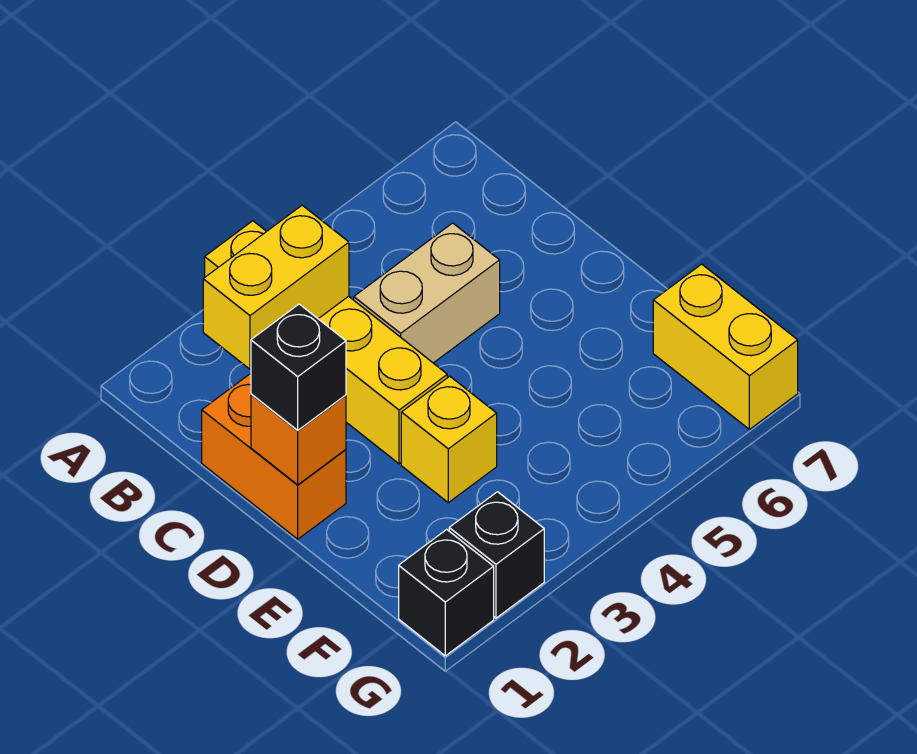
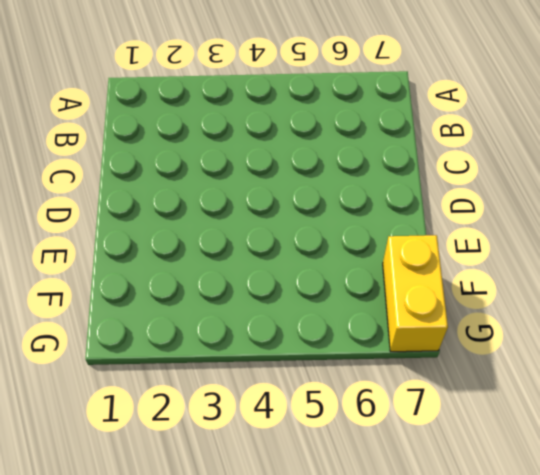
none -> yellow 1x4 brick [205,221,447,464]
none -> orange 1x2 brick [202,374,346,539]

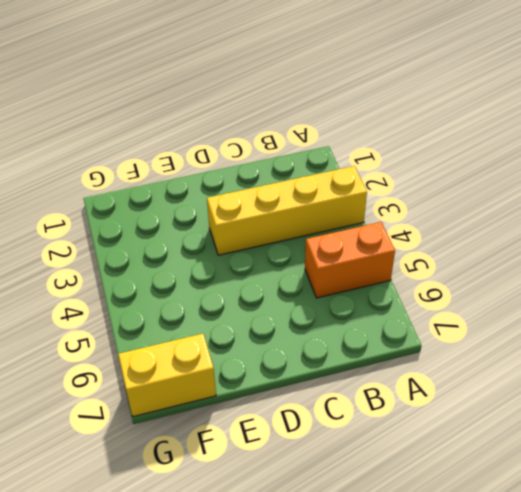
orange 1x2 brick [305,222,395,298] -> orange 1x2 brick moved to [202,374,346,539]
none -> tan 1x2 brick [354,223,500,363]
none -> yellow 1x1 brick [401,376,497,503]

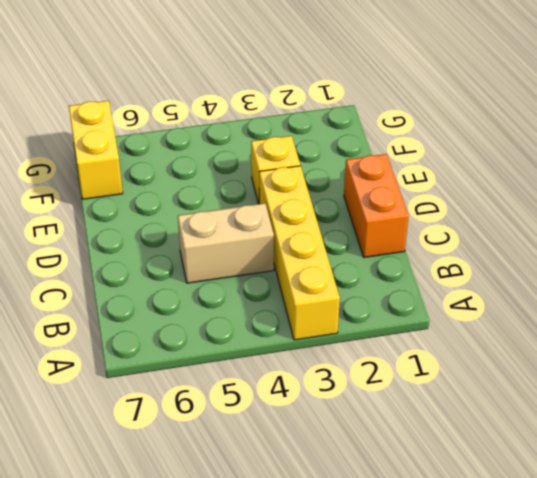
none -> black 1x1 brick [399,530,494,656]
none -> black 1x1 brick [449,492,544,618]

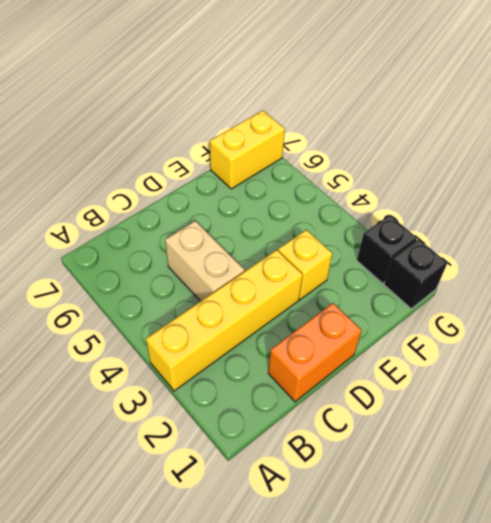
none -> yellow 1x2 brick [203,205,349,369]
none -> orange 1x1 brick [251,394,346,485]

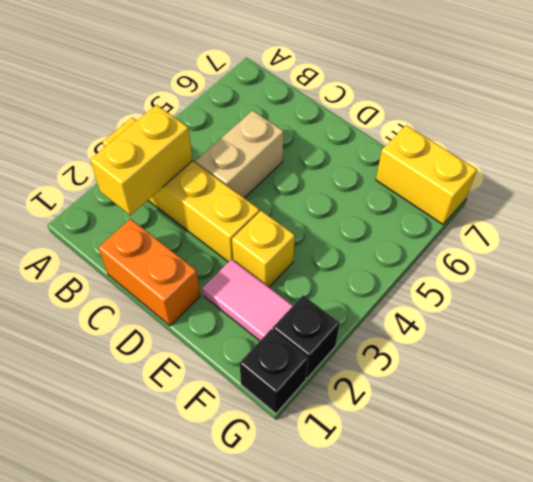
pink 1x2 tile [202,259,293,341] -> none
none -> orange 1x1 brick [251,394,346,485]
none -> black 1x1 brick [251,304,346,430]

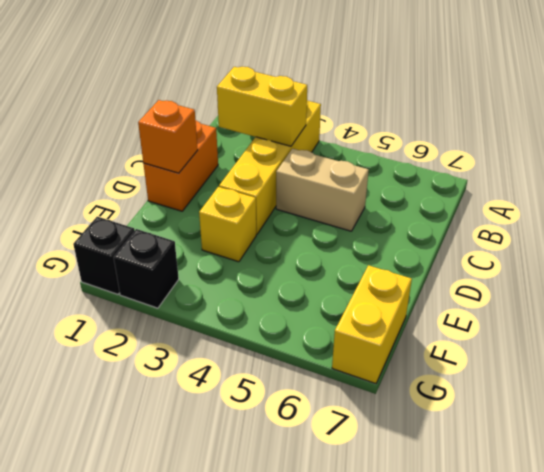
none -> black 1x1 brick [251,304,346,430]

